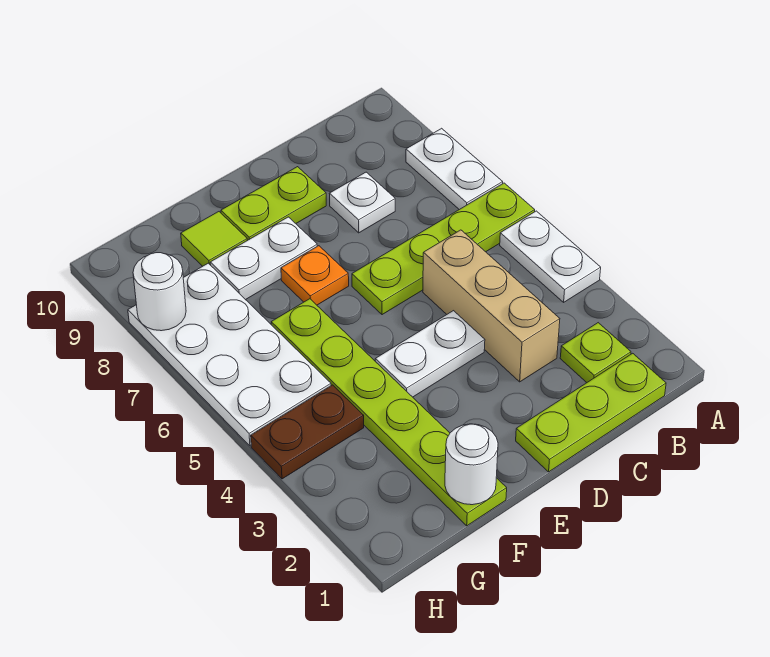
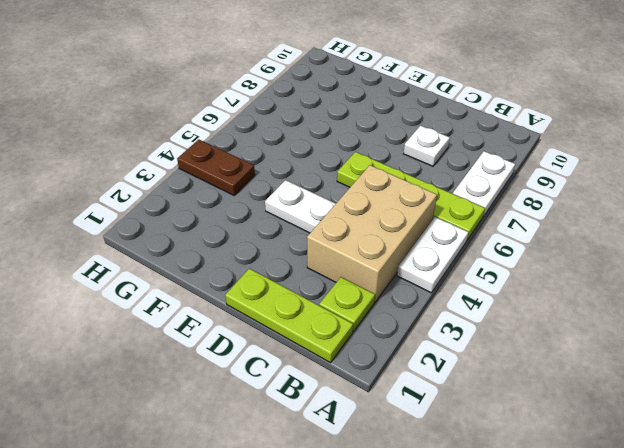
tan 2x3 brick [307,165,437,302] -> tan 1x3 brick [423,230,560,382]
none -> lime 1x2 plate [221,167,326,240]
none -> orange 1x1 plate [281,246,349,305]
none -> white 1x2 plate [210,217,317,300]

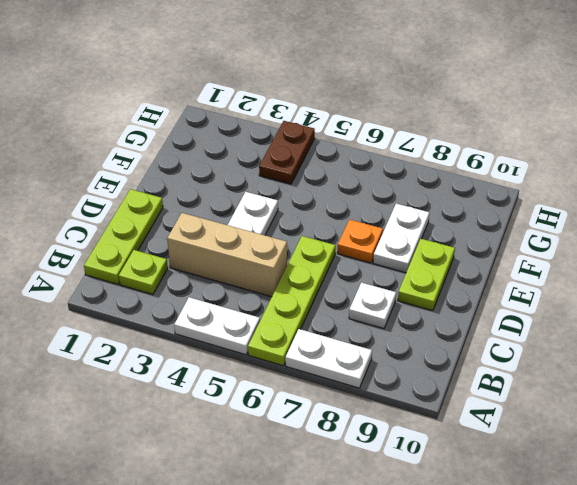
none -> lime 1x6 plate [271,299,507,526]
none -> lime 1x1 tile [181,212,247,266]
none -> white 2x4 plate [128,263,331,446]

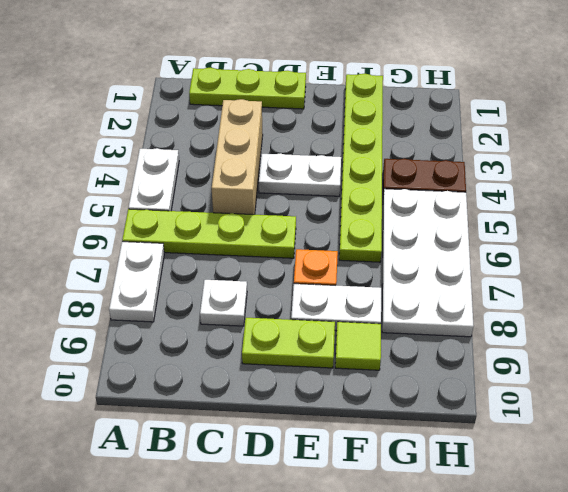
none -> lime 1x1 plate [560,323,631,382]
none -> white 1x1 round brick [445,424,498,505]
none -> white 1x1 round brick [133,253,186,331]

